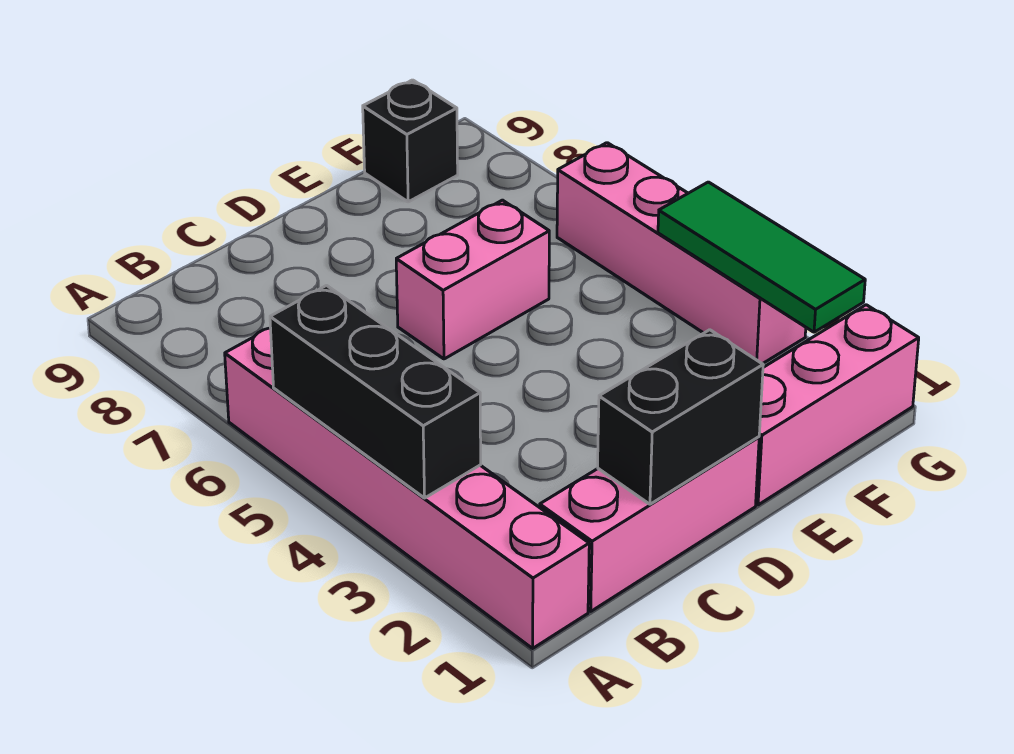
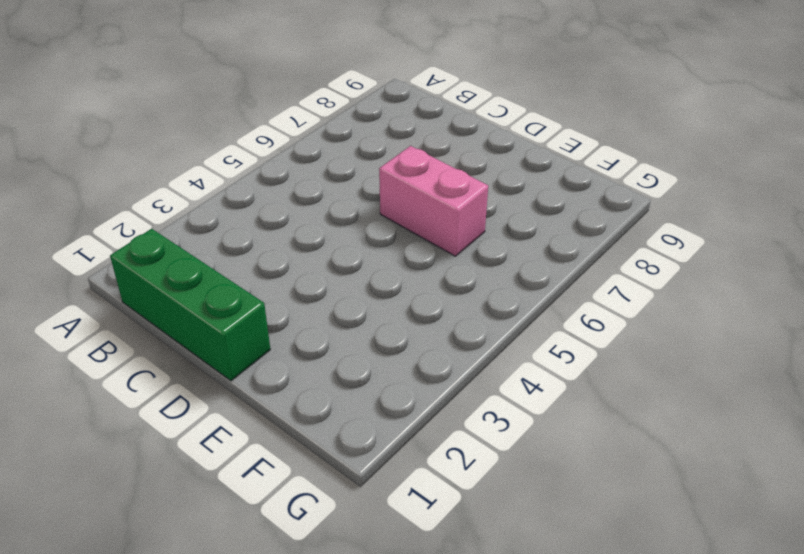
green 1x3 brick [110,229,270,381] -> pink 1x3 brick [540,437,759,611]
none -> pink 1x6 brick [225,328,589,648]
none -> pink 1x3 brick [756,305,919,505]

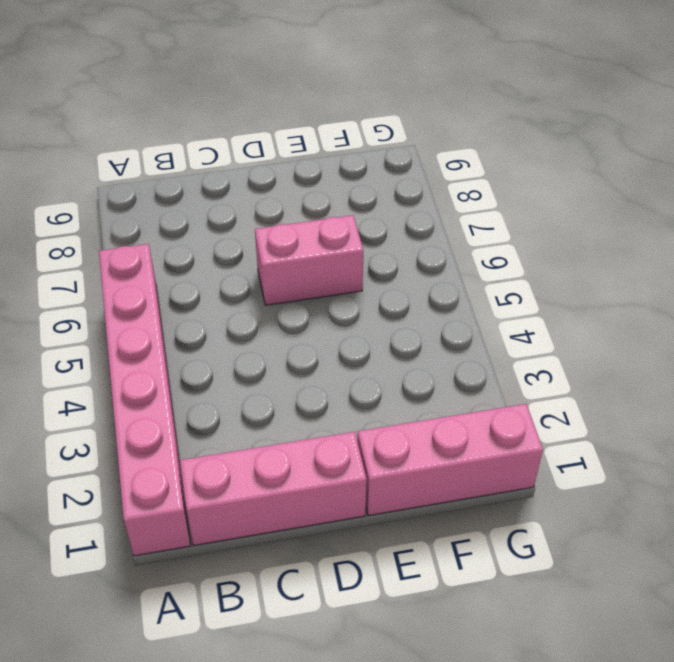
none -> black 1x1 brick [363,80,458,202]
none -> pink 1x4 brick [557,143,806,364]

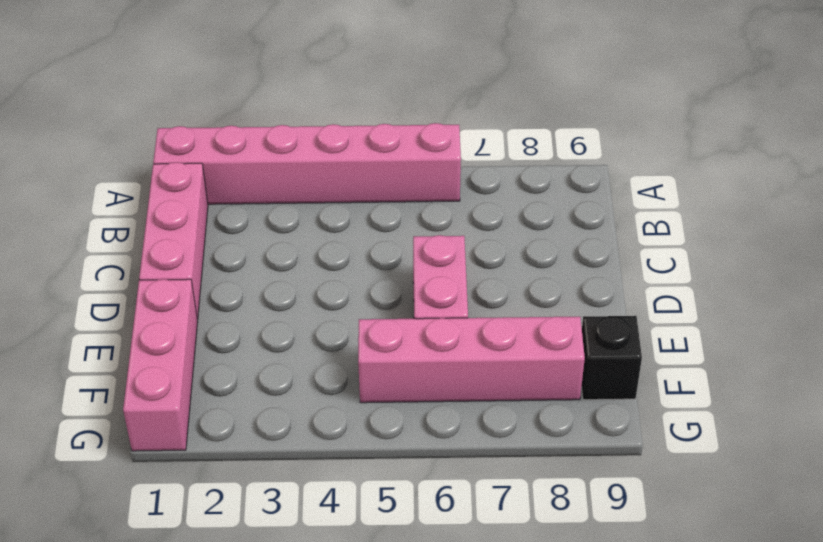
pink 1x4 brick [358,317,585,403] -> pink 1x4 brick moved to [557,143,806,364]
none -> black 1x3 brick [270,286,481,498]
none -> black 1x2 brick [598,330,763,504]

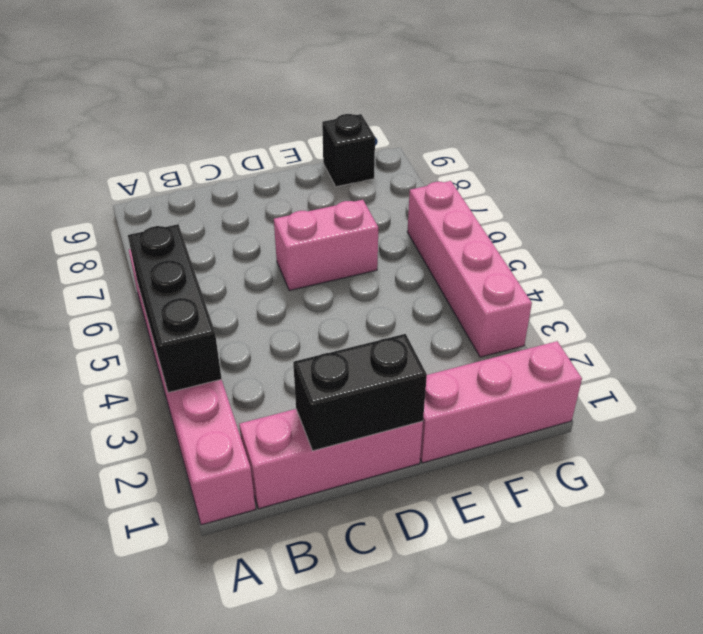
none -> green 1x3 tile [658,182,865,332]

